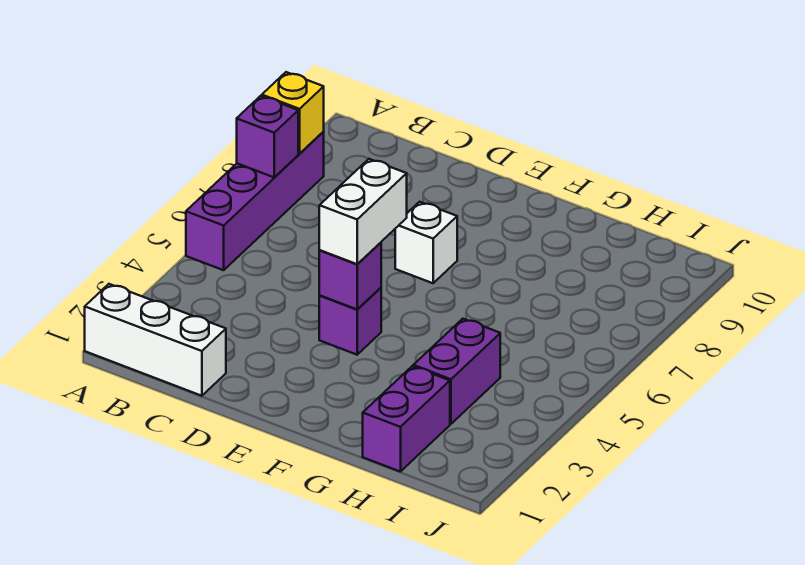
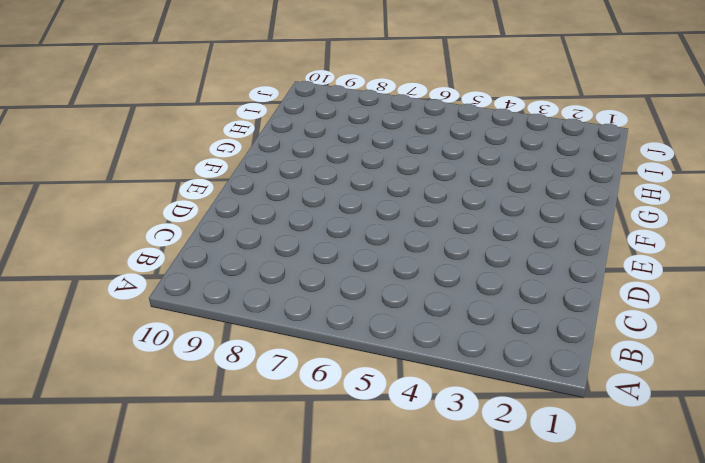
none -> white 1x3 brick [85,284,226,396]
none -> purple 1x4 brick [186,132,324,270]

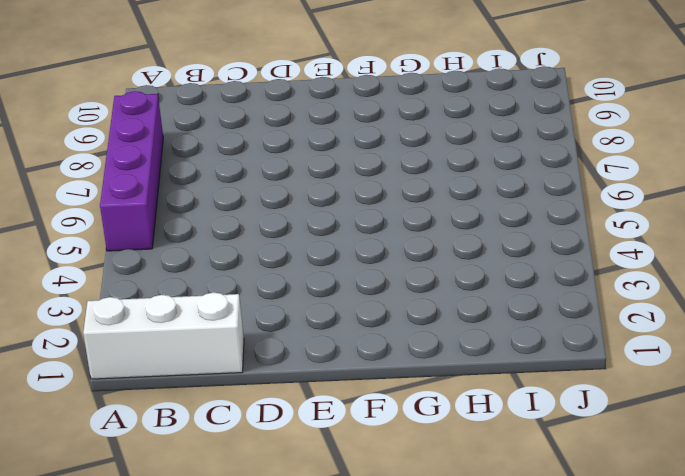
none -> purple 1x1 brick [319,288,381,355]
none -> white 1x1 brick [395,202,457,283]

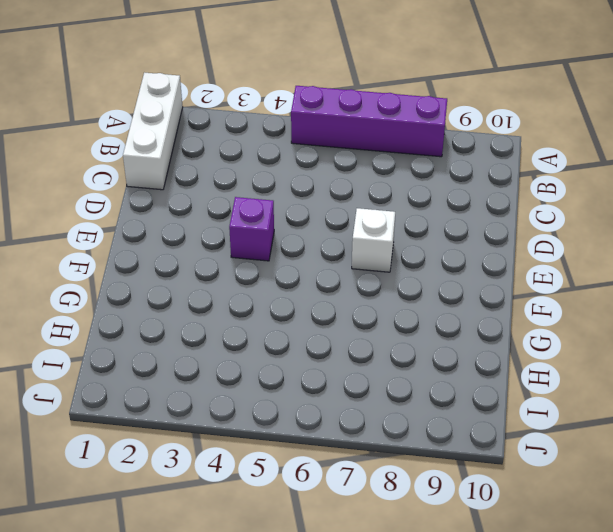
none -> purple 1x2 brick [363,366,450,472]
none -> purple 1x2 brick [413,319,500,424]

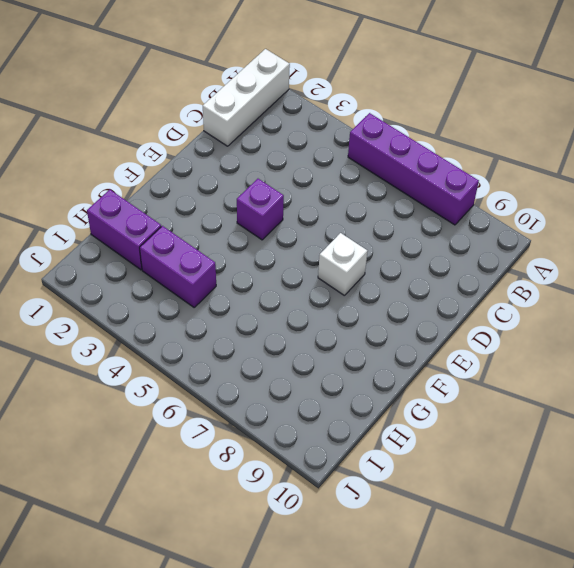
none -> purple 1x1 brick [237,96,298,177]
none -> yellow 1x1 brick [262,72,324,154]

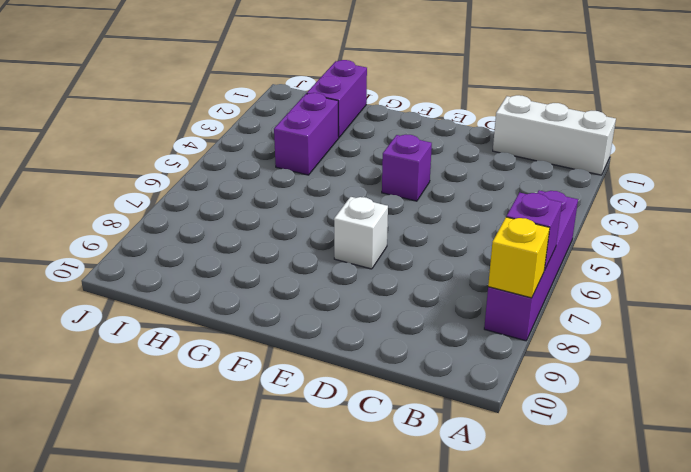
none -> purple 1x1 brick [319,243,381,309]
none -> white 1x2 brick [319,159,407,264]

